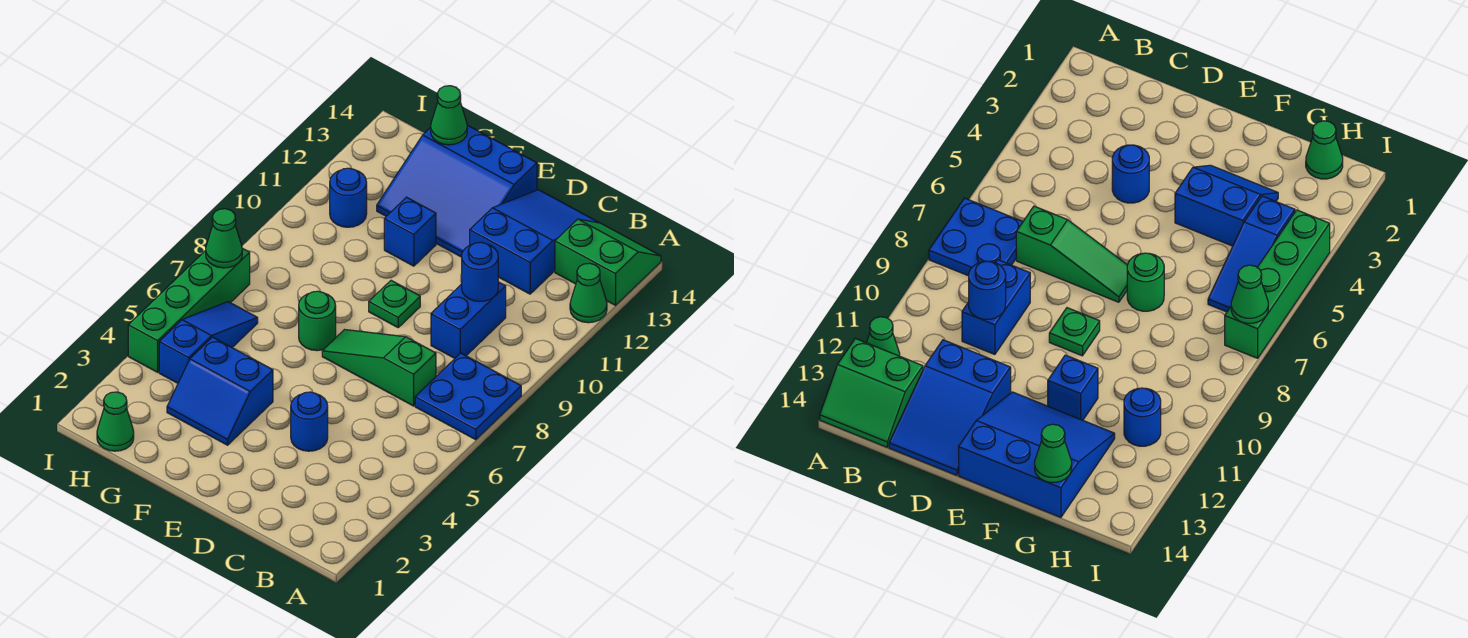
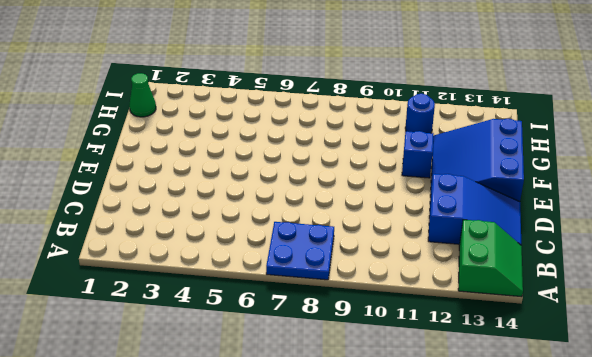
none -> green 1x1 cone [570,263,607,323]
none -> green 1x3 slope [322,330,436,406]
none -> blue 1x2 brick [431,282,506,358]

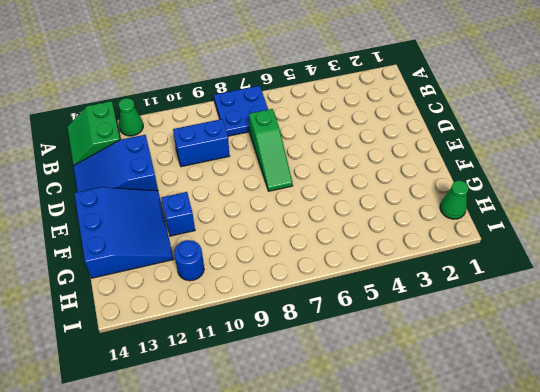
none -> blue 1x1 round brick [291,392,328,451]
none -> green 1x1 plate [369,280,420,327]
none -> blue 2x2 slope [167,337,273,445]

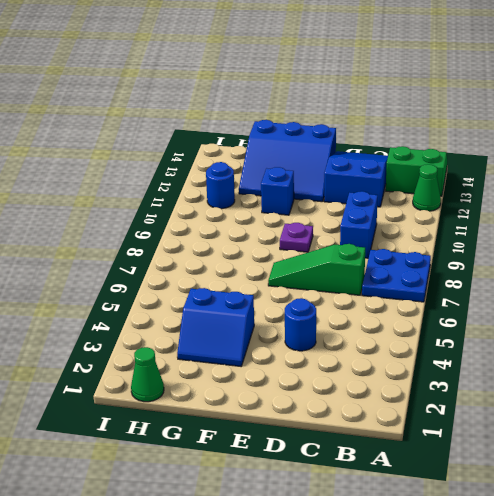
purple 1x1 plate [280,223,313,252] -> green 1x1 plate [369,280,420,327]
none -> green 1x1 round brick [299,291,336,351]
none -> blue 1x3 slope [159,302,258,383]
none -> green 1x4 brick [128,248,250,372]

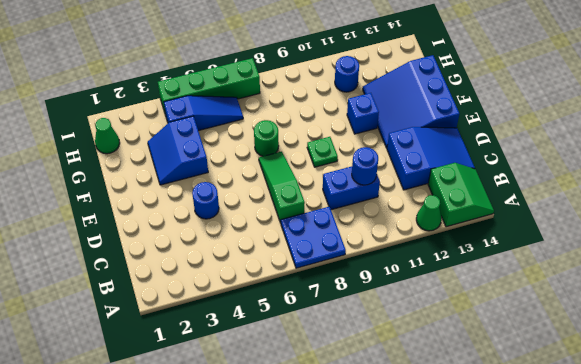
none -> green 1x1 cone [431,86,467,145]
none -> green 1x1 cone [206,209,242,268]

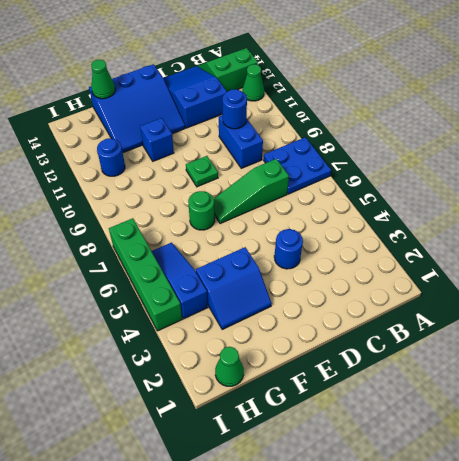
none -> green 1x1 cone [206,209,242,268]

